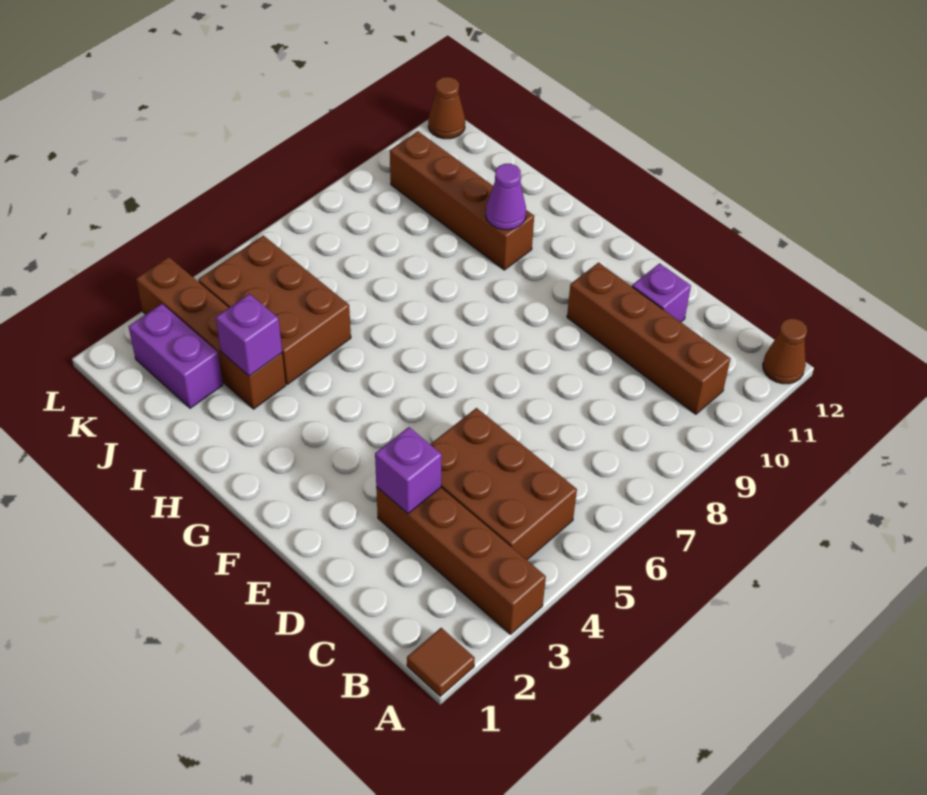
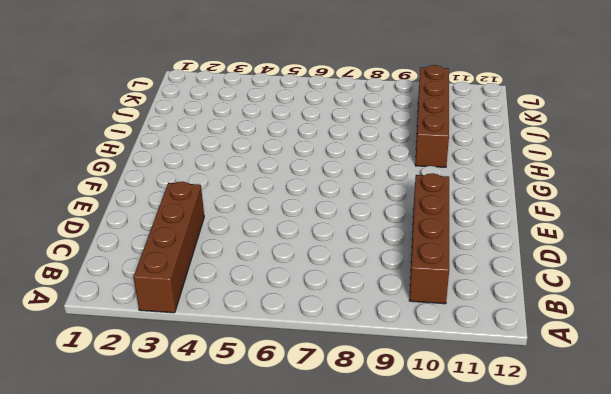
none -> brown 1x1 tile [407,628,475,696]
none -> brown 1x1 cone [763,319,807,384]
none -> brown 2x3 brick [430,408,577,560]

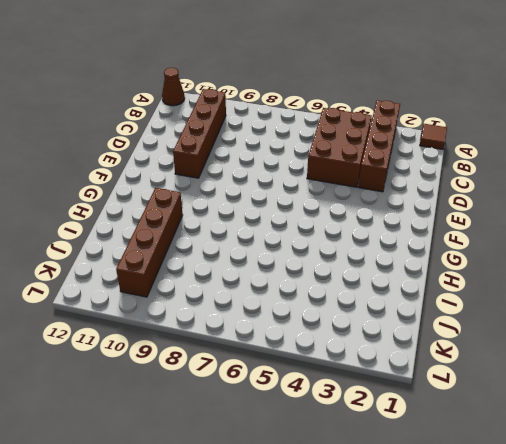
none -> purple 1x1 brick [632,263,691,322]
none -> brown 1x4 brick [136,257,286,409]
none -> brown 2x3 brick [198,235,351,384]

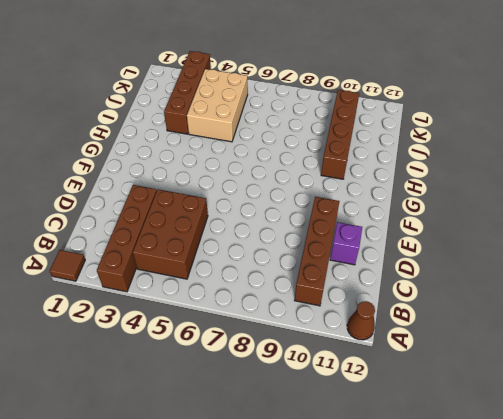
tan 2x3 brick [187,69,248,142] -> brown 2x3 brick [198,235,351,384]
none -> purple 1x2 brick [128,304,223,408]
none -> brown 1x1 cone [428,77,465,139]
none -> purple 1x1 brick [375,427,442,514]

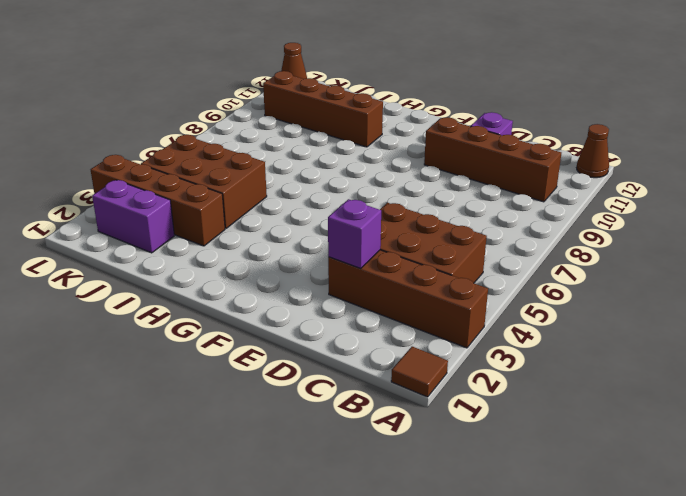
none -> purple 1x1 cone [486,164,526,230]
none -> purple 1x1 brick [216,294,282,376]

